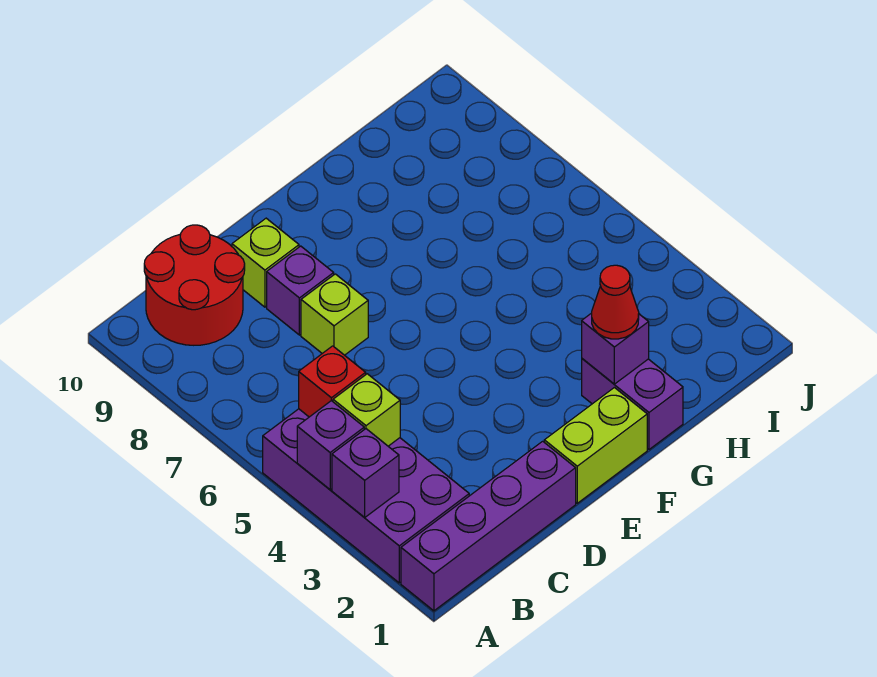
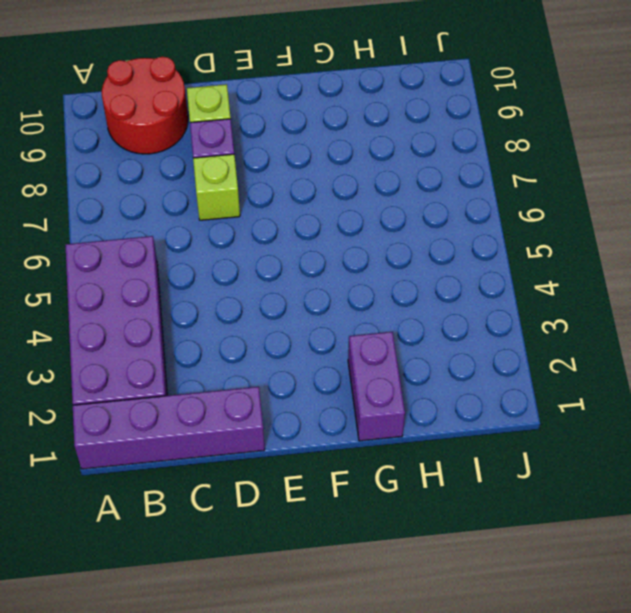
none -> lime 1x2 brick [544,388,647,503]
none -> purple 1x1 brick [332,429,399,518]
none -> purple 1x1 brick [297,401,364,490]

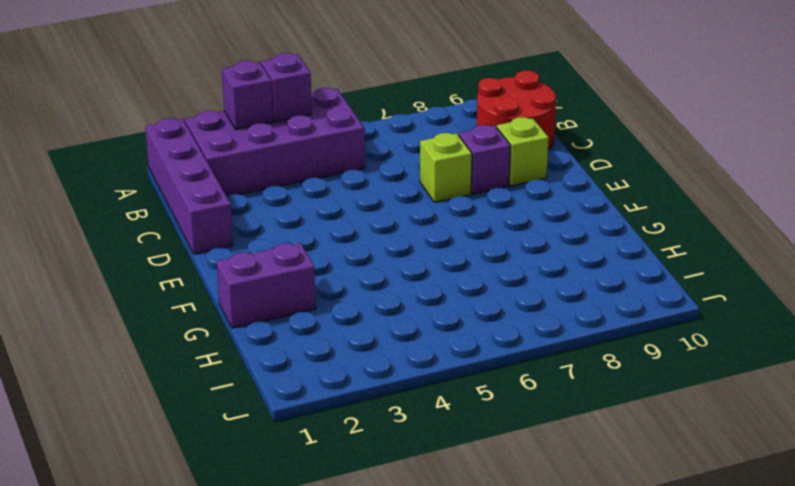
none -> lime 1x2 brick [544,388,647,503]
none -> lime 1x1 brick [333,374,400,446]
none -> red 1x1 brick [299,346,366,417]

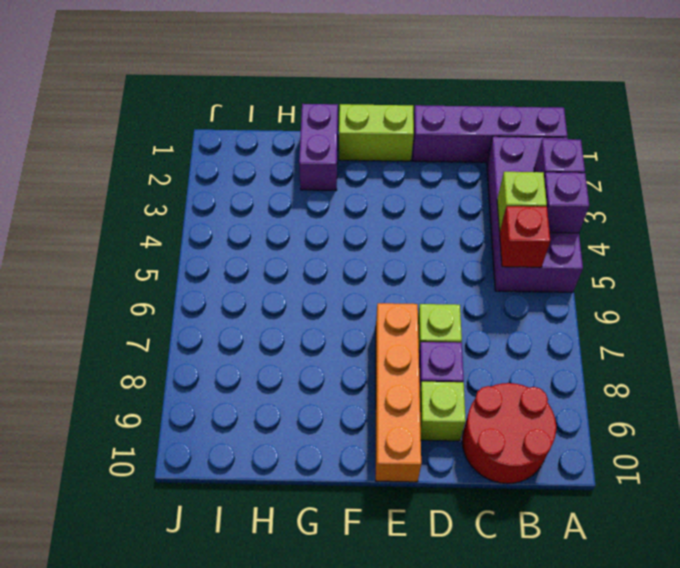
orange 1x4 brick [376,303,421,482] -> none
none -> purple 1x1 brick [582,313,649,384]
none -> red 1x1 cone [592,265,639,339]

